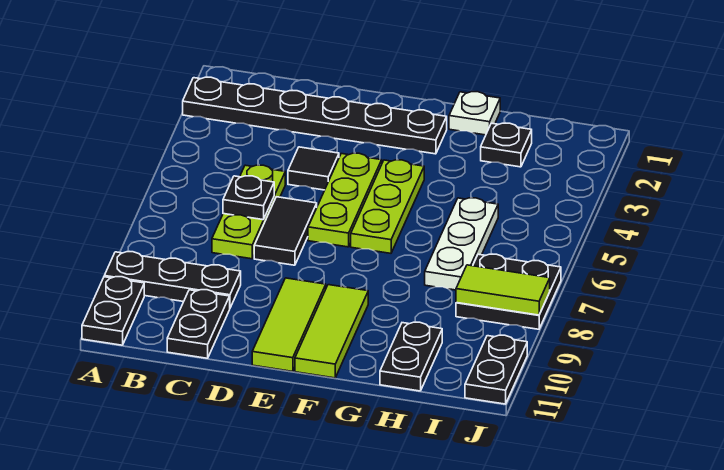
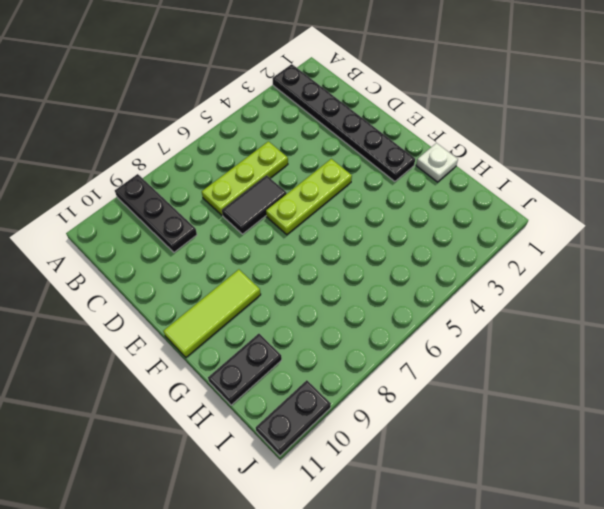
none -> black 1x2 plate [82,277,144,345]
none -> black 1x2 plate [167,290,230,358]
none -> black 1x1 tile [288,147,339,190]

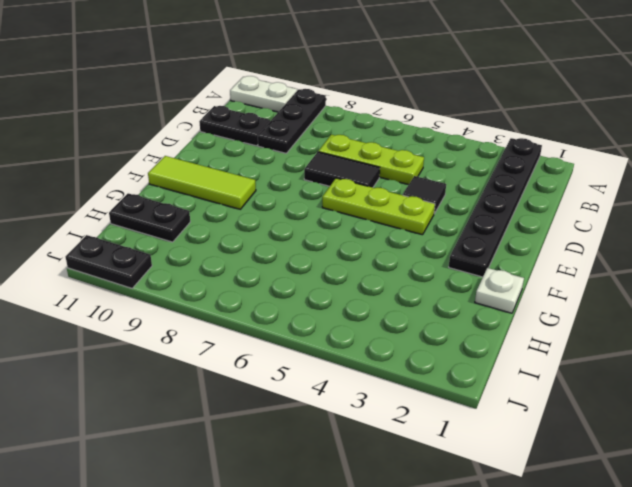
white 1x2 plate [230,76,297,112] -> black 1x2 plate [82,277,144,345]
none -> lime 1x3 tile [252,278,326,372]
none -> lime 1x3 plate [351,160,424,253]
none -> black 1x1 plate [481,123,532,167]

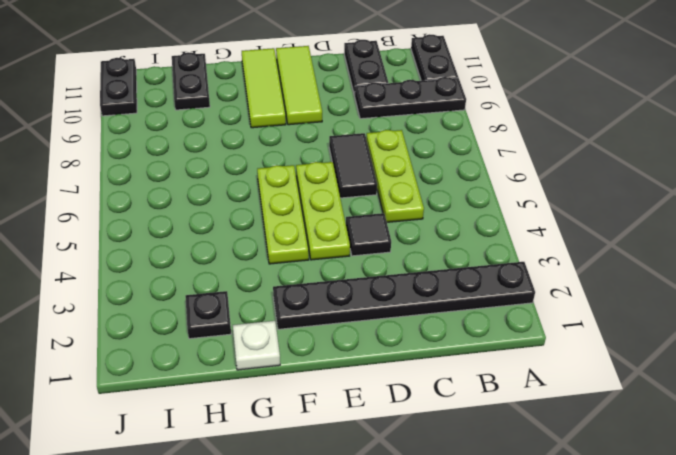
none -> white 1x3 plate [425,198,498,290]
none -> black 2x2 plate [456,254,561,329]
none -> black 1x1 plate [223,176,274,220]

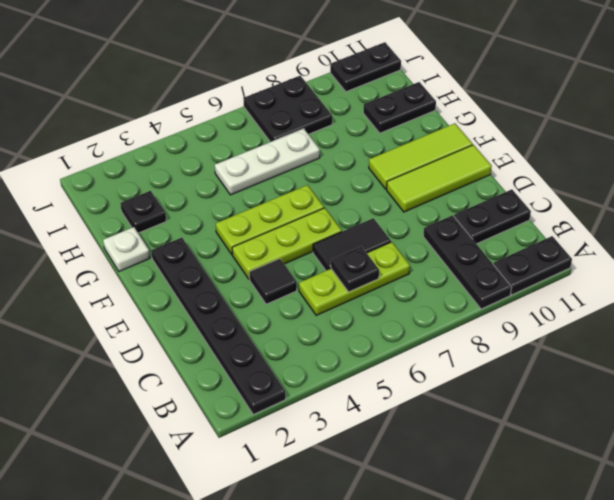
none -> lime 1x2 tile [456,265,550,315]

